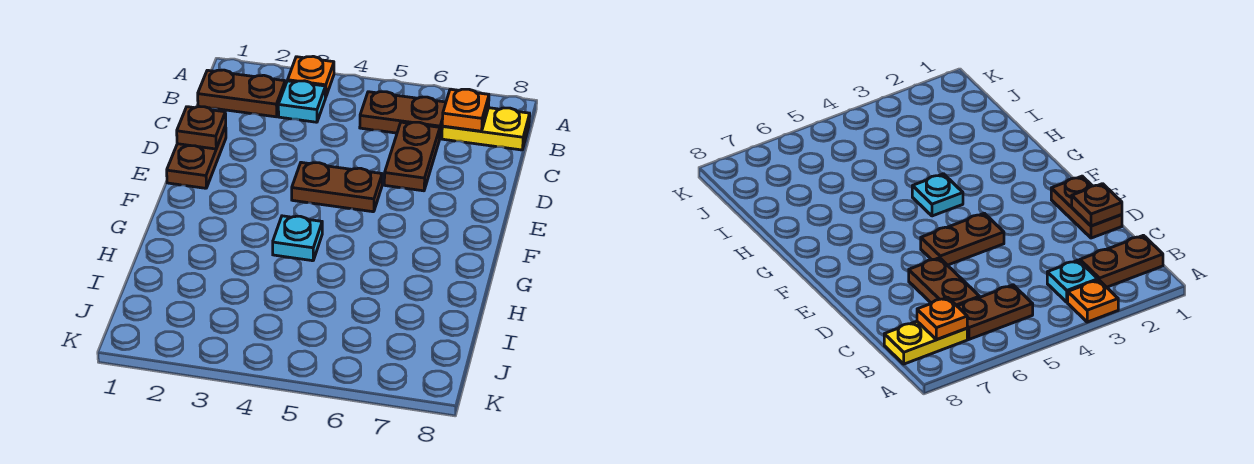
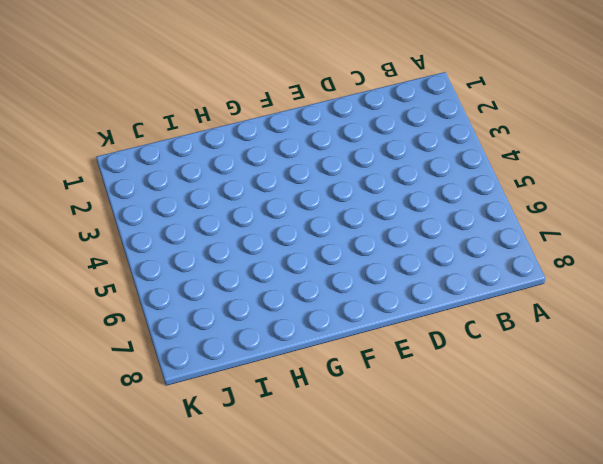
none -> orange 1x1 plate [288,56,334,97]
none -> brown 1x2 plate [198,70,285,117]

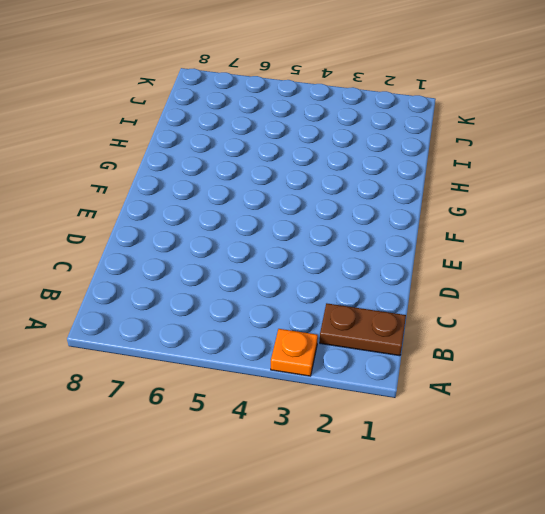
none -> cyan 1x1 plate [278,81,326,122]
none -> brown 1x2 plate [360,92,446,137]

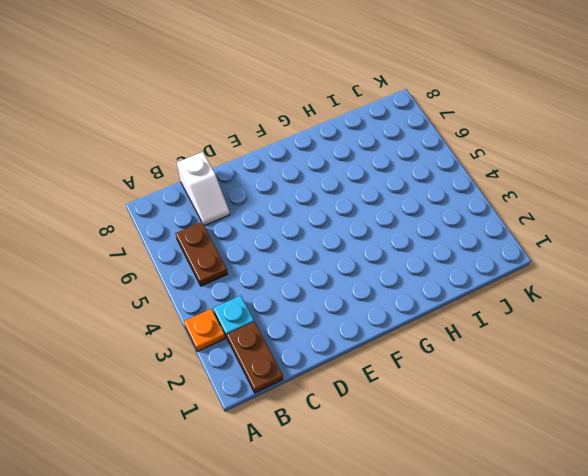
white 1x2 slope [177,152,230,226] -> none
none -> yellow 1x2 plate [442,108,530,150]
none -> brown 1x2 plate [384,122,440,191]

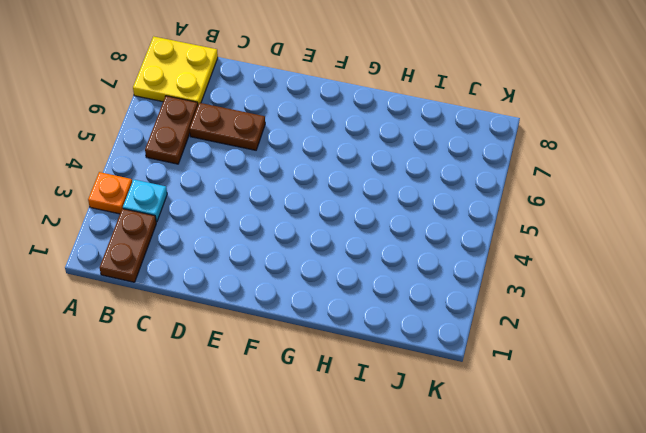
yellow 2x2 plate [133,36,218,104] -> yellow 1x2 plate [442,108,530,150]
none -> brown 1x2 plate [167,126,226,188]
none -> brown 1x2 plate [292,162,382,212]

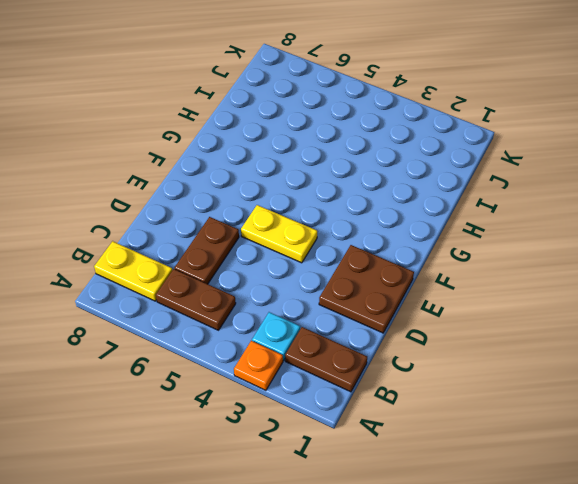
brown 2x2 plate [319,245,414,333] -> brown 1x2 plate [167,126,226,188]
yellow 1x2 plate [241,205,317,263] -> brown 1x2 plate [292,162,382,212]
none -> cyan 1x1 plate [273,216,322,261]
none -> orange 1x1 plate [442,89,489,131]

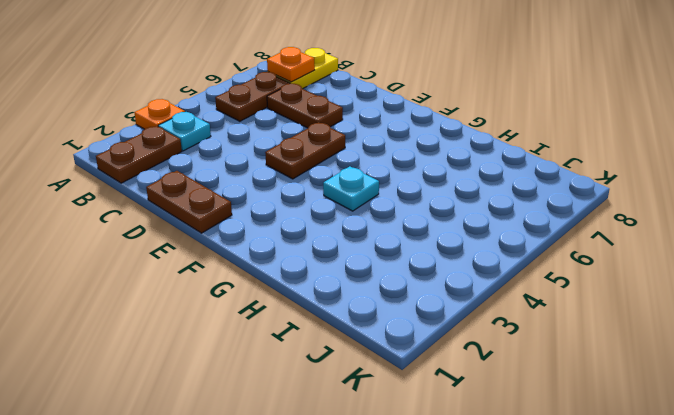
none -> brown 1x1 plate [177,107,226,149]

